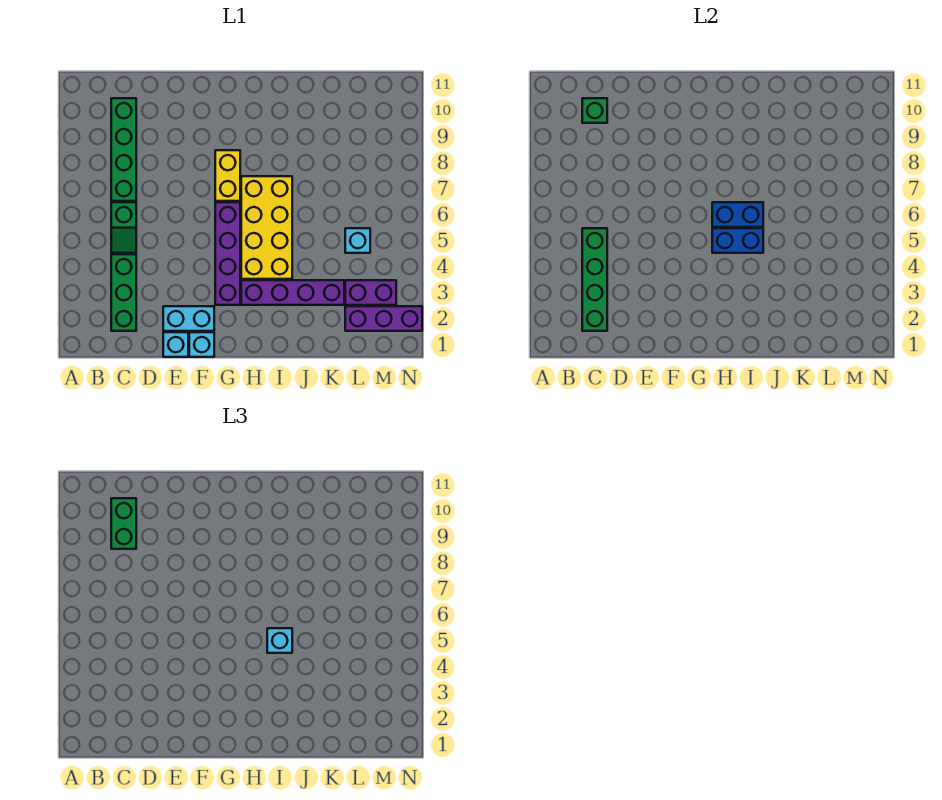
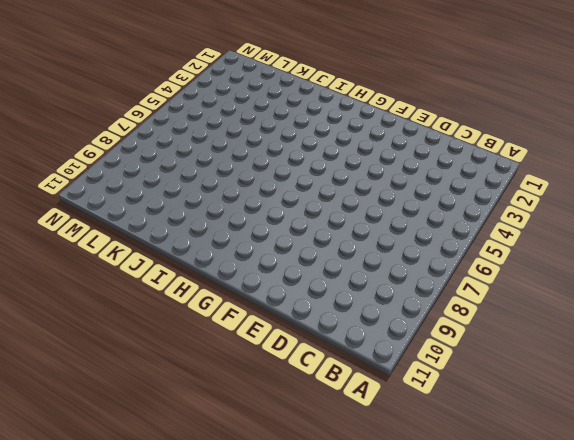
none -> green 1x3 brick [111,254,136,331]
none -> green 1x2 slope [111,202,136,253]
none -> green 1x4 brick [111,98,136,201]

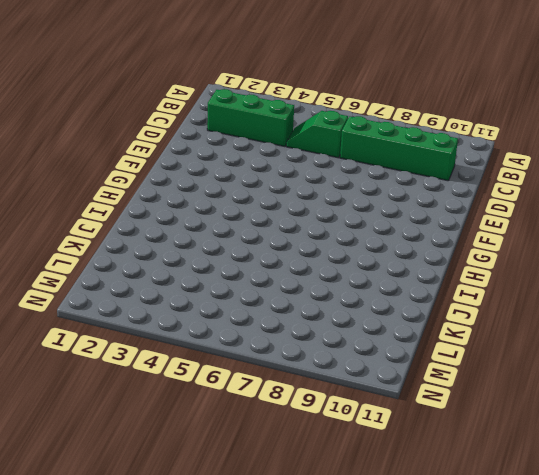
none -> cyan 1x1 brick [163,332,188,357]
none -> cyan 1x2 brick [163,306,214,331]
none -> cyan 1x1 brick [189,332,214,357]

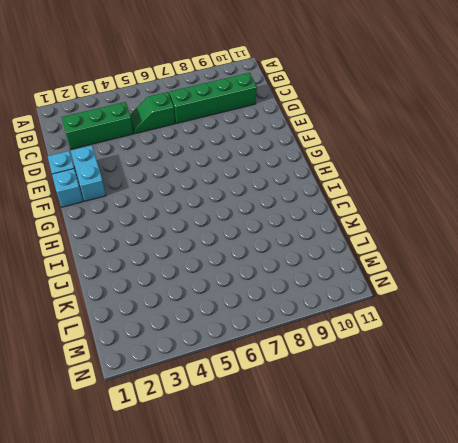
none -> purple 1x4 brick [215,202,240,305]
none -> yellow 1x2 brick [215,150,240,201]
none -> purple 1x4 brick [241,280,344,305]

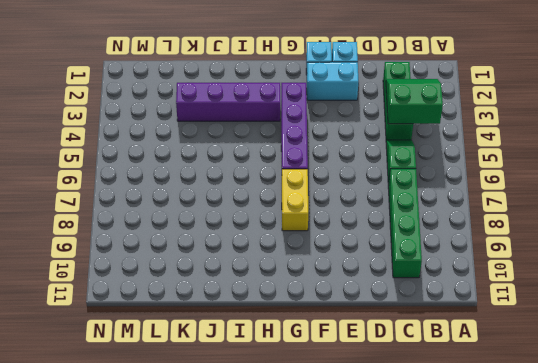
green 2x2 slope [386,79,443,124] -> green 1x4 brick [582,228,607,331]
none -> yellow 2x4 brick [241,176,292,279]
none -> purple 1x3 brick [345,306,422,331]
none -> purple 1x2 brick [345,280,396,305]

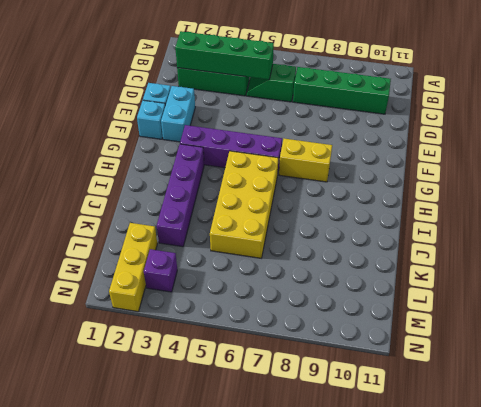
yellow 2x4 brick [210,151,278,258] -> yellow 2x4 brick turned to [241,176,292,279]
yellow 1x3 brick [109,223,157,312] -> purple 1x3 brick [345,306,422,331]
purple 1x1 brick [144,249,177,292] -> purple 1x2 brick [345,280,396,305]
none -> cyan 1x1 brick [345,228,370,253]
none -> green 1x1 brick [582,98,607,123]
none -> blue 1x2 brick [712,228,763,253]

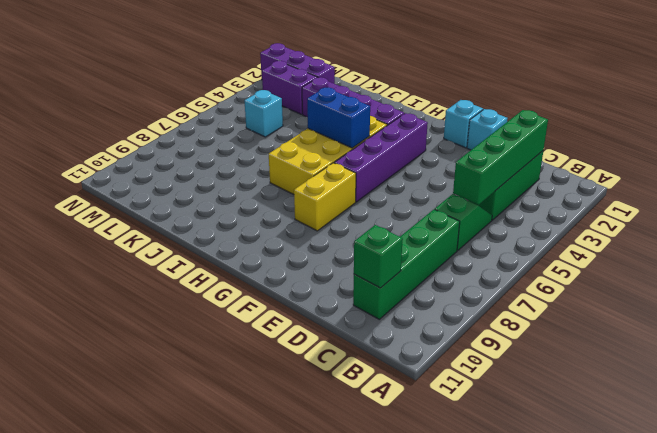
none -> cyan 1x2 brick [163,306,214,331]
none -> blue 1x2 brick [712,202,763,227]
none -> green 1x2 brick [111,498,136,549]

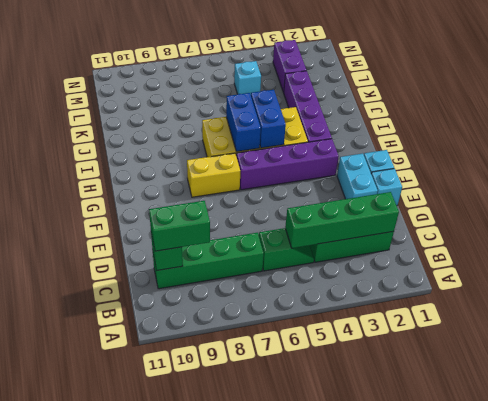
none -> purple 1x3 brick [345,306,422,331]
none -> cyan 1x1 brick [267,628,292,653]

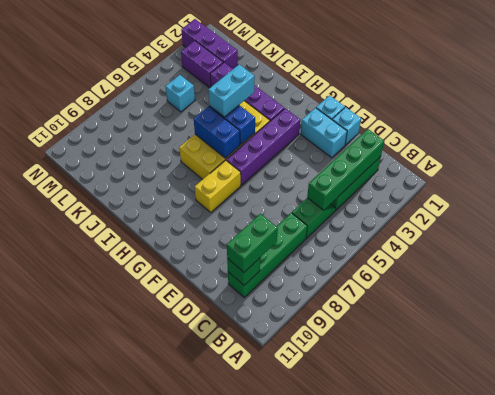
cyan 1x2 brick [208,64,255,117] -> cyan 1x1 brick [267,628,292,653]

